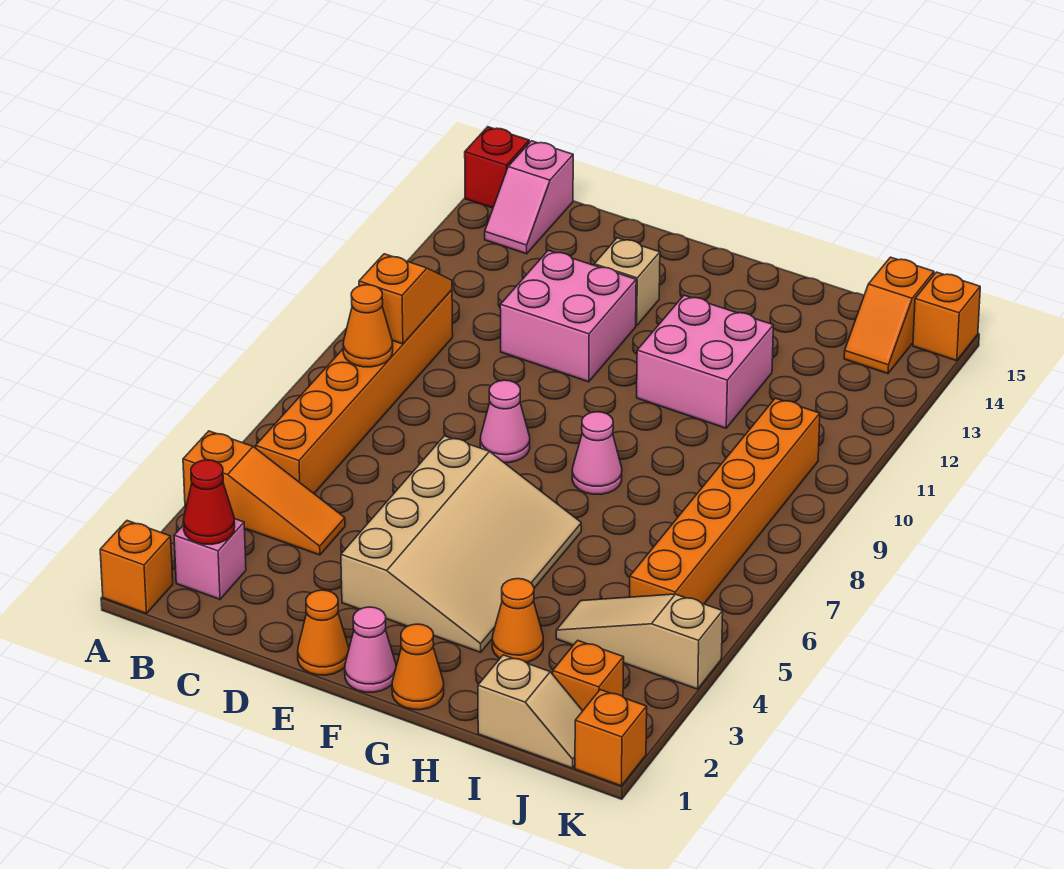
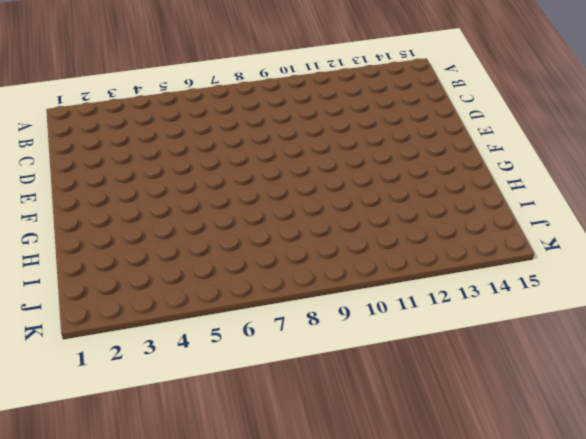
none -> orange 1x1 brick [100,521,173,614]
none -> orange 1x3 slope [183,431,345,555]
none -> red 1x1 brick [465,127,529,208]

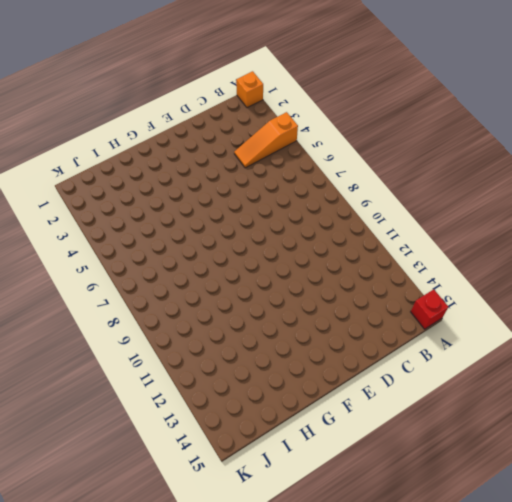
none -> pink 1x1 brick [174,519,246,599]
none -> orange 1x6 brick [256,290,453,493]
none -> pink 1x2 slope [485,141,573,254]

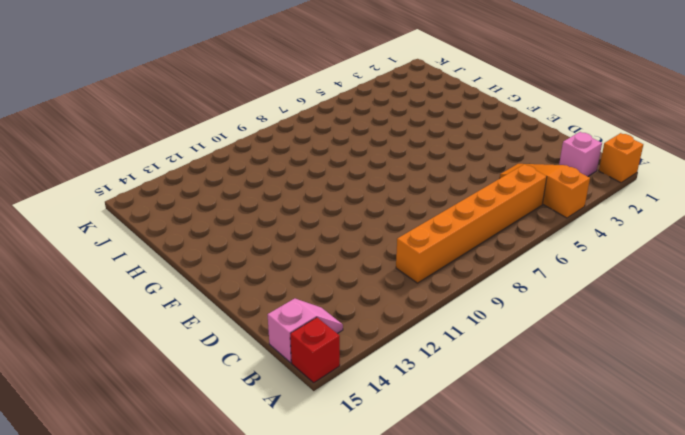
none -> pink 2x2 brick [500,250,636,382]
none -> orange 1x1 cone [298,590,349,675]
none -> tan 3x4 slope [341,436,581,652]

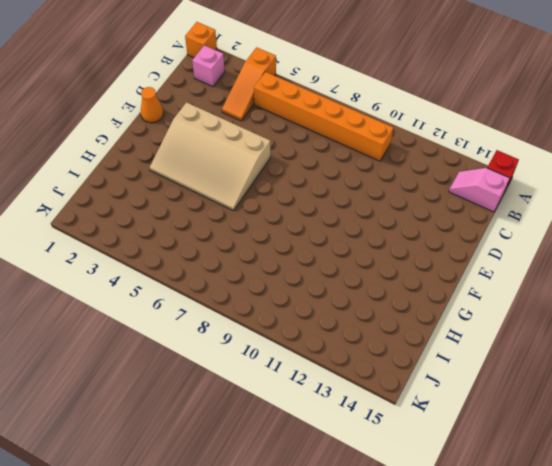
none -> pink 2x2 brick [500,250,636,382]
none -> pink 1x1 cone [480,380,530,463]
none -> tan 1x1 brick [594,238,660,326]

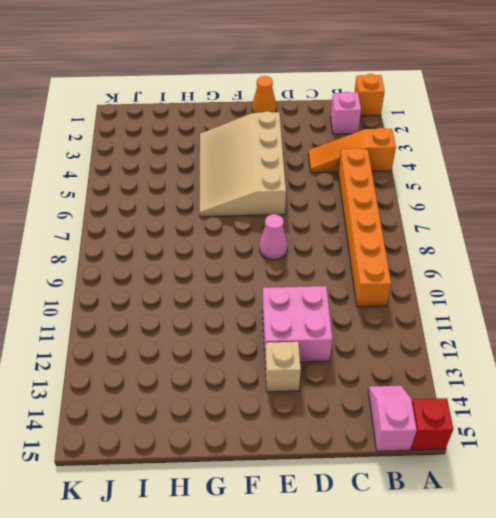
none -> pink 1x1 cone [345,607,396,692]
none -> orange 1x1 cone [392,624,444,710]
none -> pink 1x1 cone [572,412,622,494]

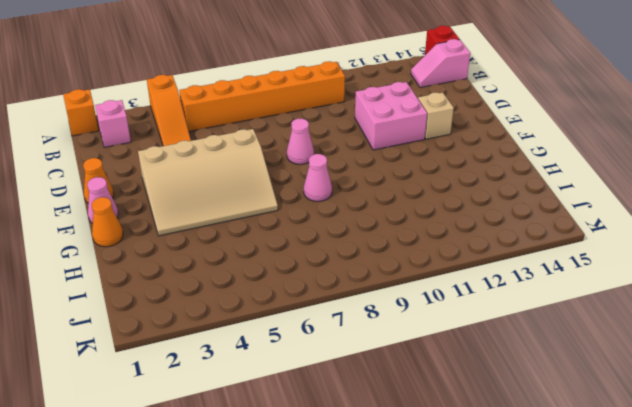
none -> pink 2x2 brick [637,295,773,428]
none -> orange 1x1 cone [492,579,543,662]
none -> tan 1x2 slope [478,655,582,768]

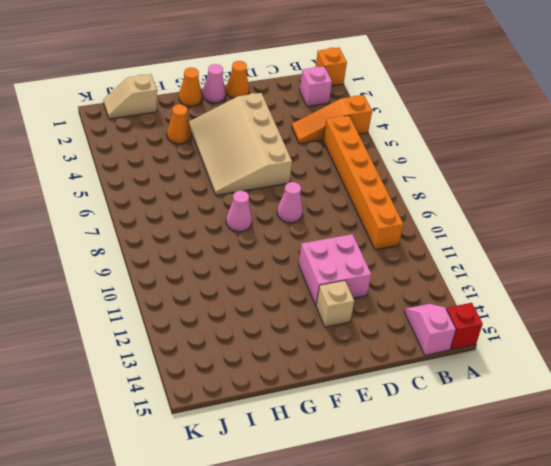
none -> pink 2x2 brick [637,295,773,428]
none -> tan 1x3 slope [556,594,723,689]
none -> orange 1x1 brick [553,640,624,711]

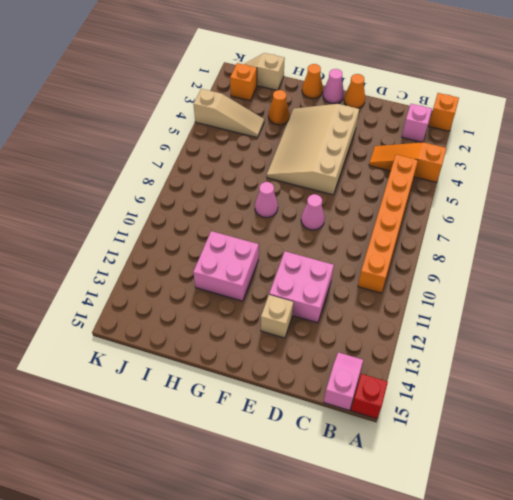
none -> orange 1x6 brick [629,398,820,604]
none -> orange 1x2 slope [844,257,934,374]
none -> orange 1x1 brick [575,690,647,786]

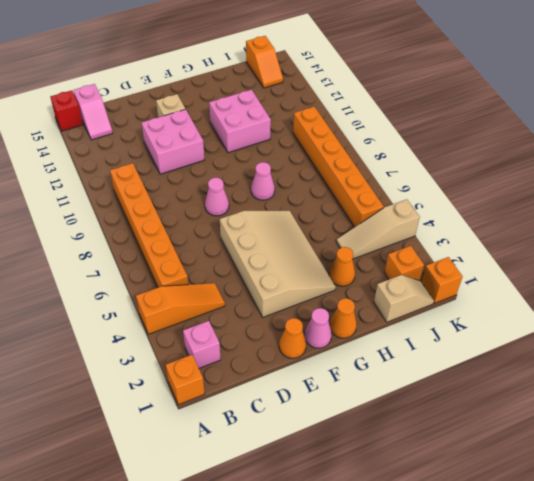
none -> orange 1x1 brick [913,272,980,361]
none -> red 1x1 cone [183,460,235,545]
none -> orange 1x1 cone [343,285,393,367]

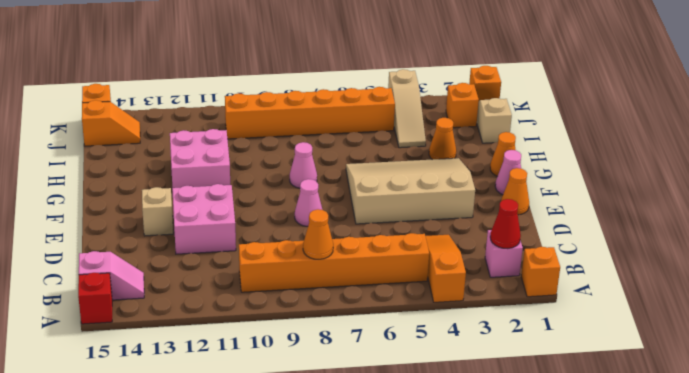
none -> orange 1x2 slope [359,254,452,344]

